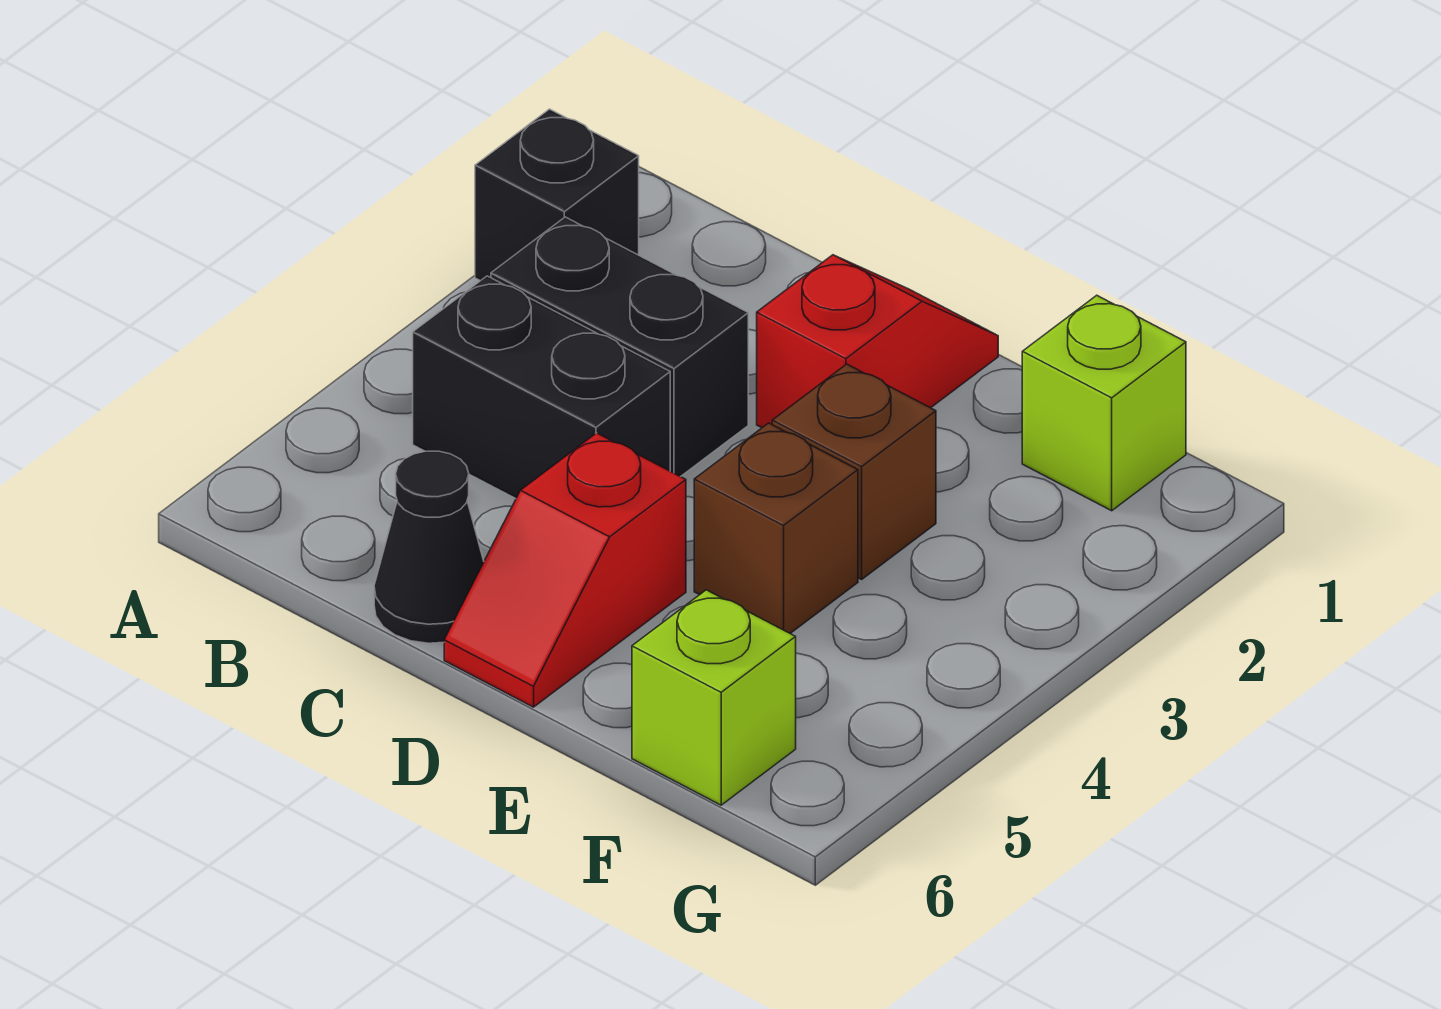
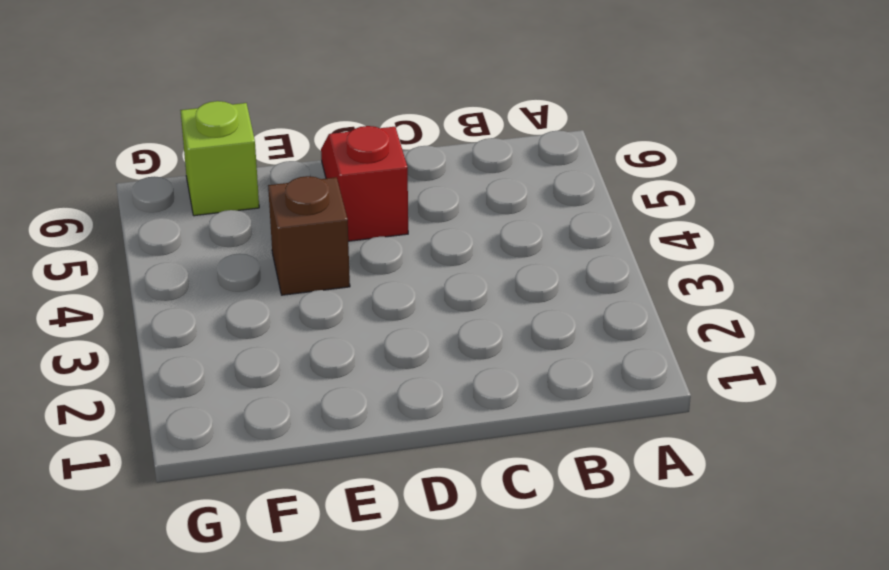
none -> black 1x1 brick [475,109,639,281]
none -> black 1x2 brick [491,217,748,477]

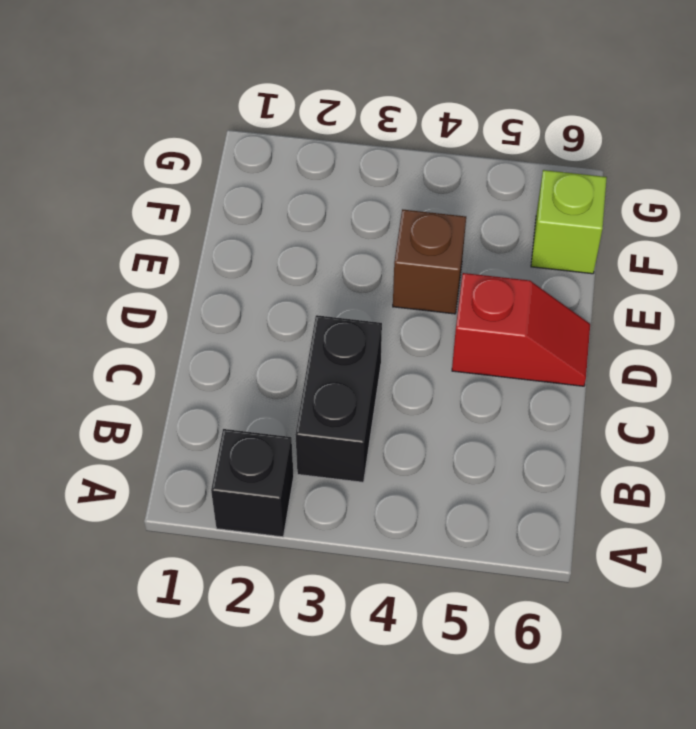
none -> black 1x2 brick [413,276,670,499]
none -> black 1x1 cone [374,451,484,643]

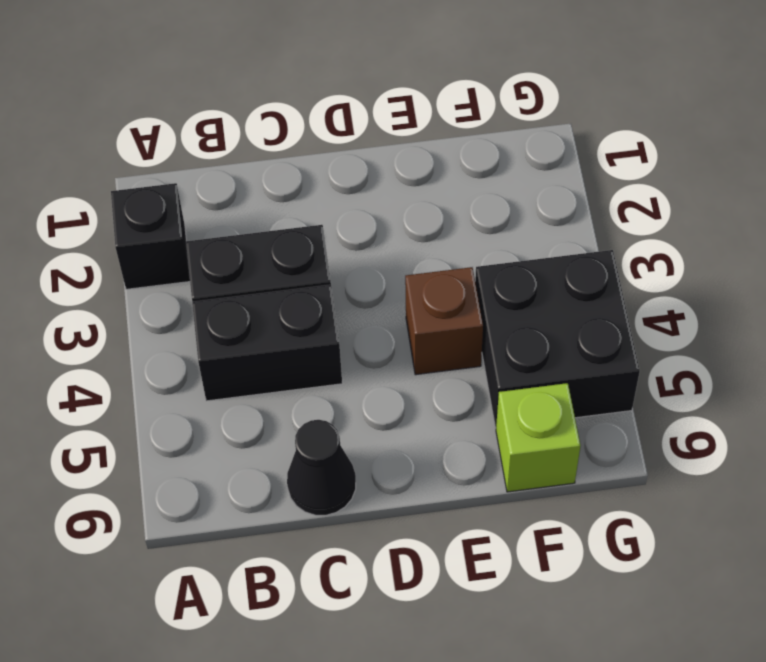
black 2x2 brick [475,250,640,428] -> none
none -> red 1x2 slope [757,255,998,428]
none -> red 1x2 slope [444,433,686,707]

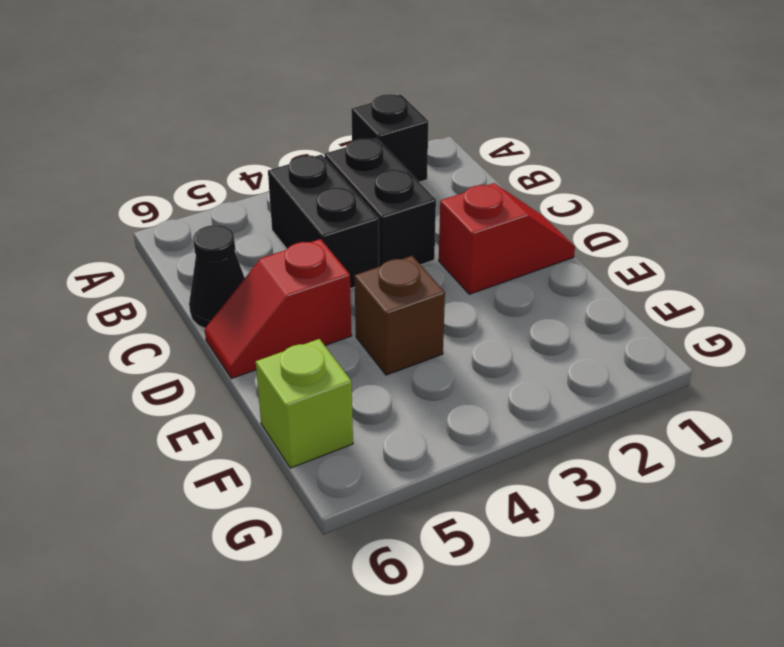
none -> brown 1x1 brick [772,364,936,579]
none -> lime 1x1 brick [1022,295,1186,511]

